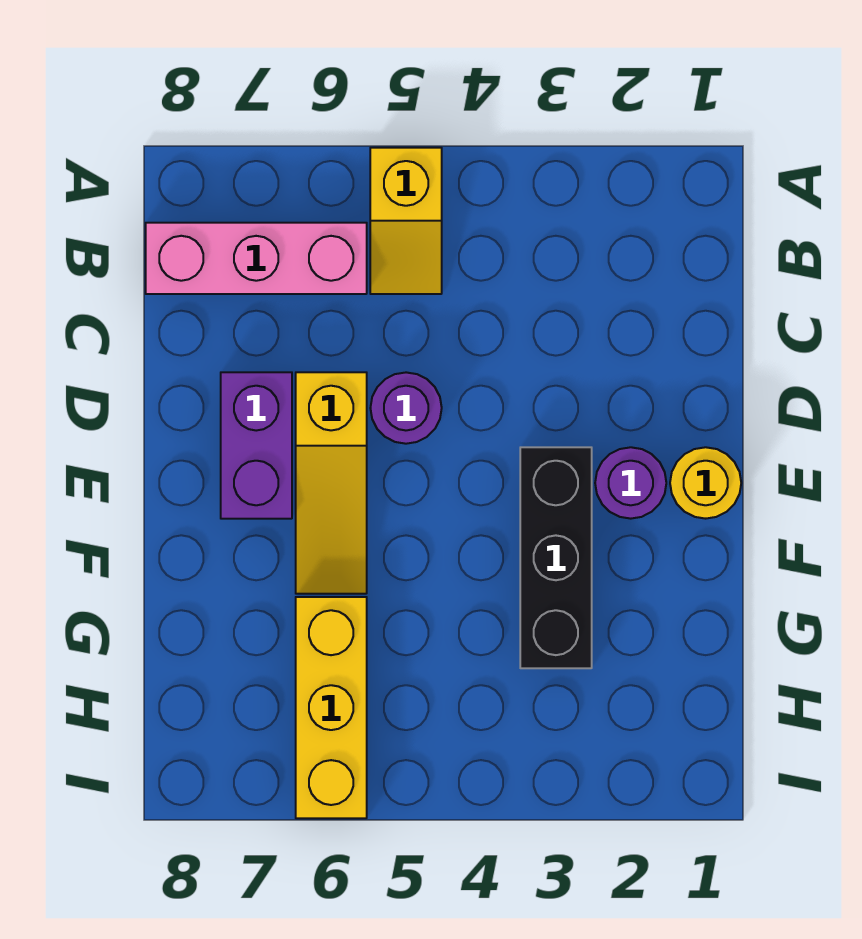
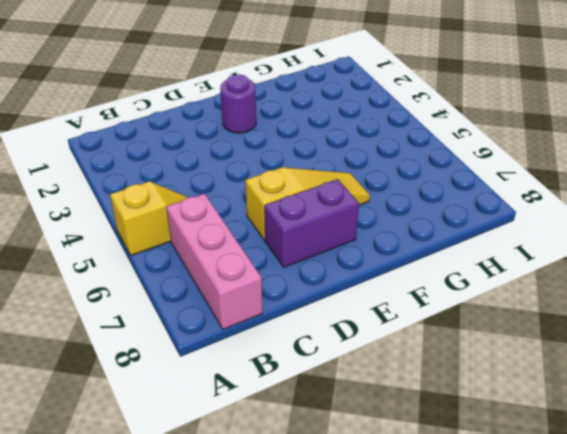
none -> purple 1x1 round brick [370,372,442,444]
none -> yellow 1x1 round brick [670,447,741,519]

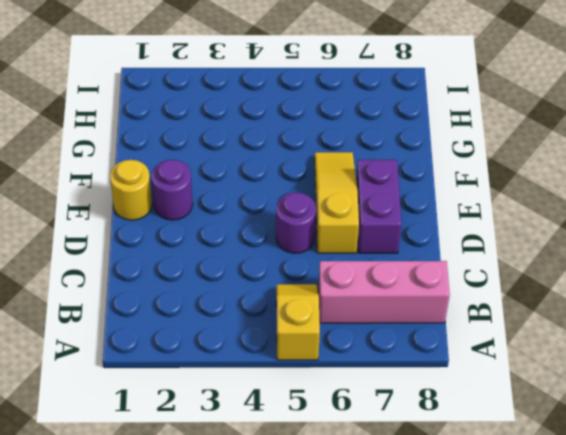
none -> black 1x3 brick [520,447,592,668]
none -> yellow 1x3 brick [296,597,367,818]

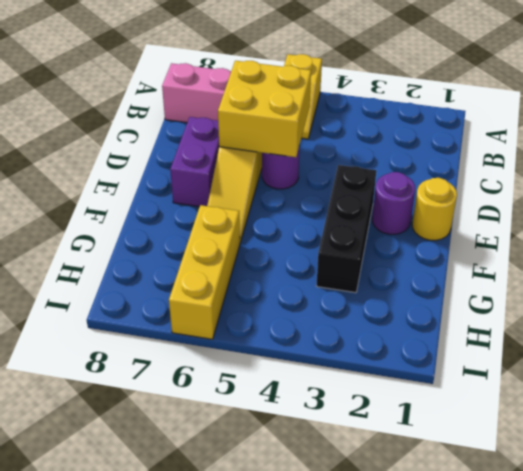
yellow 2x2 brick [218,61,311,157] -> none

